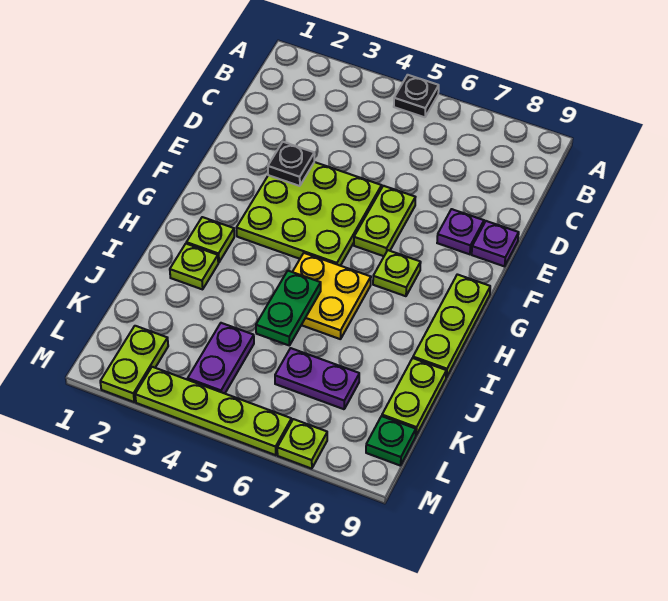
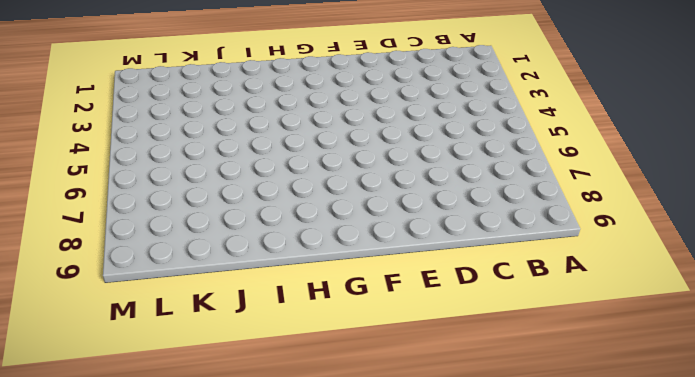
none -> black 1x1 plate [394,75,439,117]
none -> lime 3x3 plate [236,162,382,266]
none -> lime 1x2 plate [354,186,415,256]

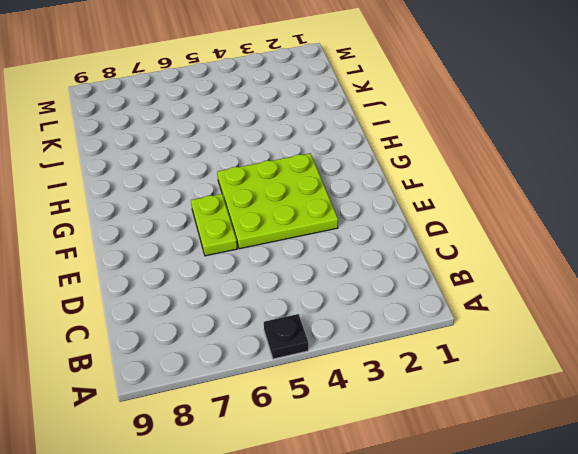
none -> purple 1x1 plate [437,209,484,254]
none -> purple 1x1 plate [472,221,519,266]
none -> lime 1x1 plate [373,250,421,296]

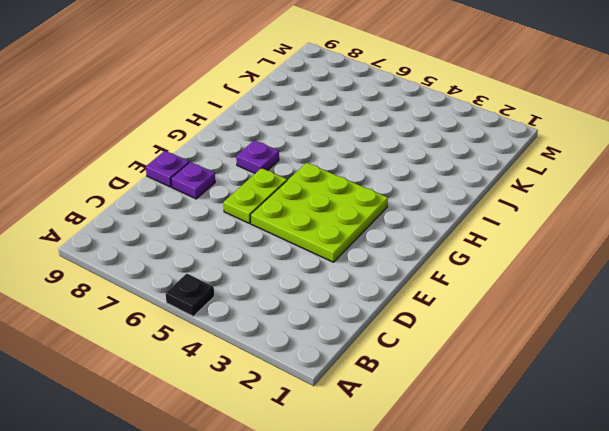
purple 1x1 plate [236,140,279,173] -> lime 1x1 plate [373,250,421,296]
none -> lime 1x3 plate [413,274,490,377]
none -> lime 1x1 plate [186,217,234,262]
none -> yellow 2x2 plate [293,253,371,339]

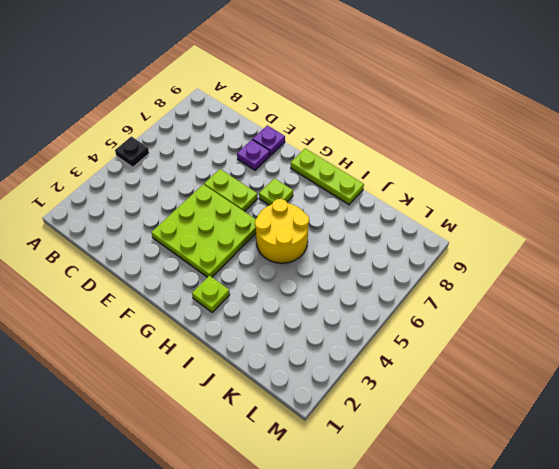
yellow 2x2 round brick [255,199,309,263] -> yellow 2x2 plate [293,253,371,339]
none -> lime 1x1 plate [170,244,218,289]
none -> lime 1x2 plate [382,358,446,435]
none -> purple 1x2 plate [188,323,254,393]

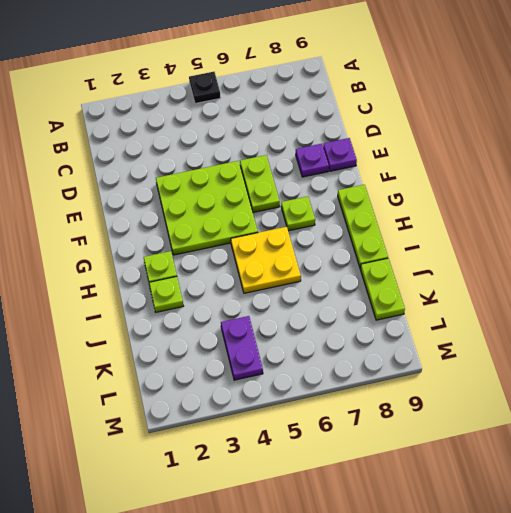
none -> purple 1x2 plate [275,348,359,409]
none -> lime 1x2 plate [100,326,168,402]
none -> green 1x1 plate [366,416,416,466]

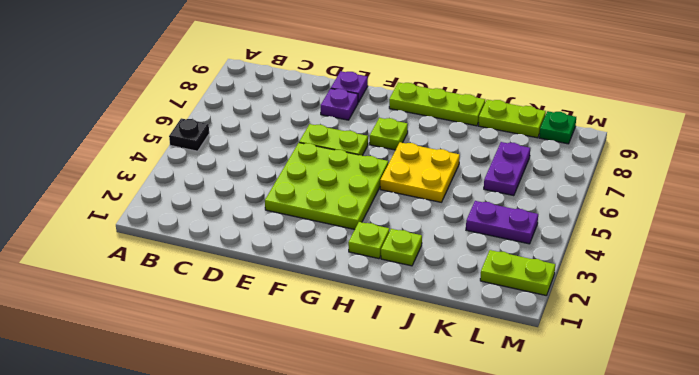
none -> lime 1x4 plate [135,367,292,455]
none -> lime 1x1 plate [277,419,327,469]
none -> black 1x1 plate [268,142,314,186]

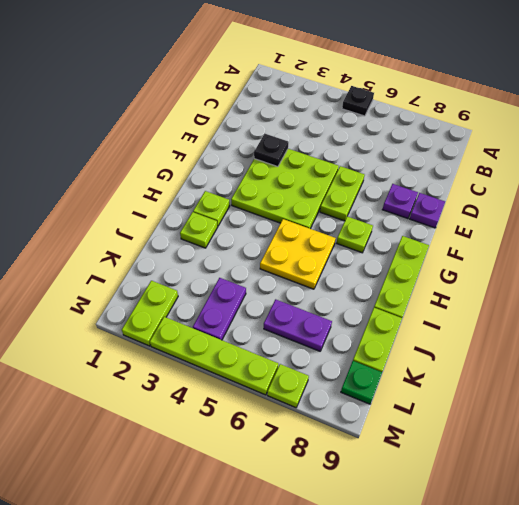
none -> green 1x2 plate [256,271,321,346]

